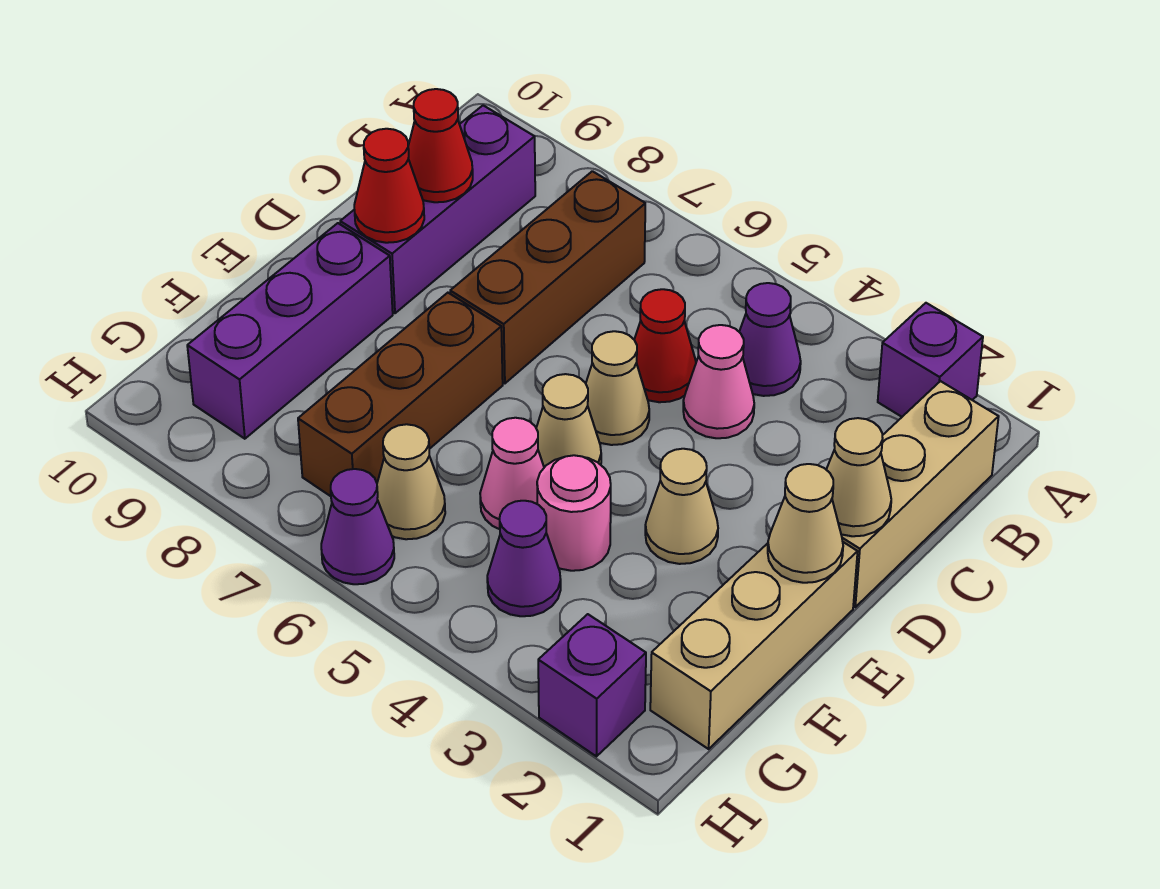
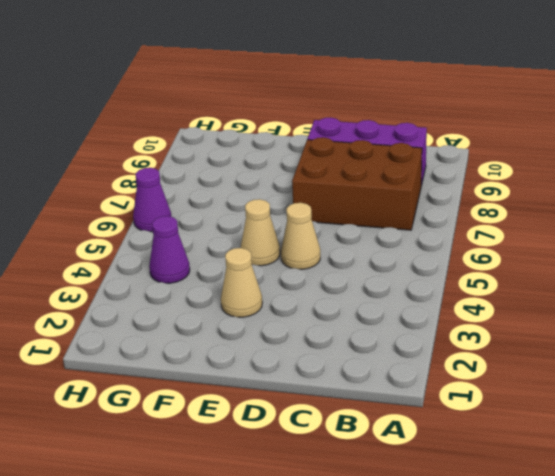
brown 2x3 brick [292,137,422,230] -> brown 1x3 brick [450,171,645,383]
none -> purple 1x1 brick [878,303,983,417]
none -> tan 1x3 brick [841,381,999,607]
none -> purple 1x1 cone [739,283,801,396]

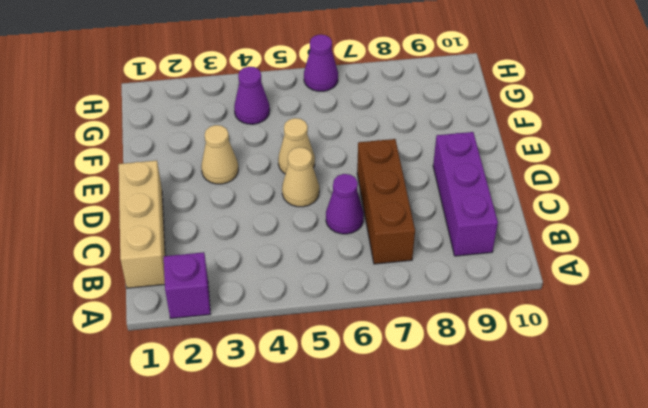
purple 1x1 cone [326,174,364,234] -> purple 1x1 cone moved to [739,283,801,396]
none -> pink 1x1 cone [683,325,754,438]
none -> red 1x1 cone [634,289,696,402]
none -> tan 1x3 brick [650,542,858,749]

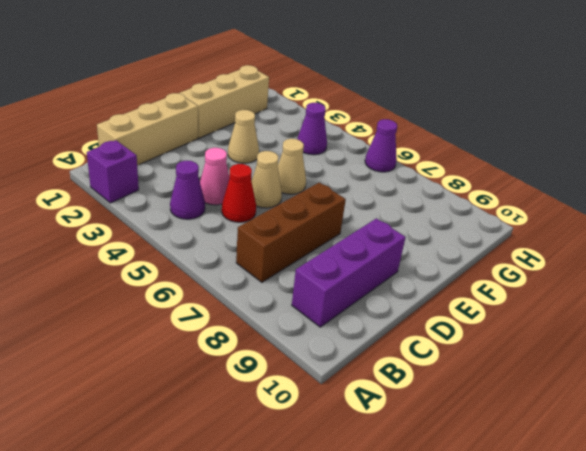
none -> brown 1x3 brick [298,293,503,496]
none -> purple 1x3 brick [187,223,393,439]
none -> pink 1x1 round brick [537,455,611,571]

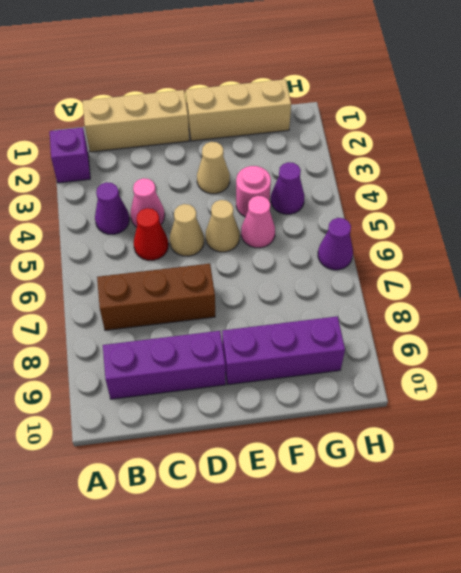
none -> brown 1x3 brick [298,293,503,496]
none -> tan 1x1 cone [377,424,445,539]
none -> purple 1x1 brick [538,614,646,756]

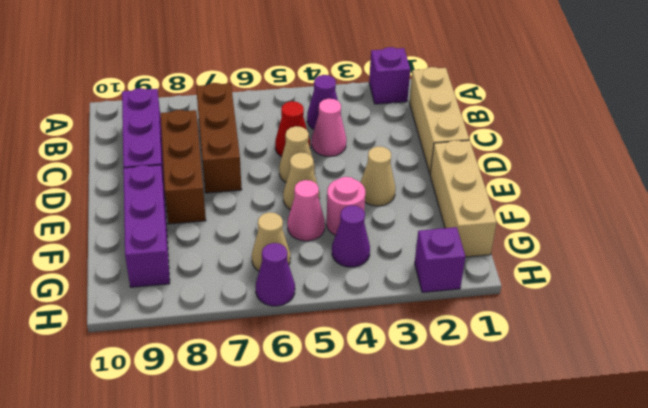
brown 1x3 brick [160,110,206,224] -> brown 1x3 brick moved to [298,293,503,496]
none -> red 1x1 cone [408,89,473,202]
none -> tan 1x1 cone [826,418,891,536]
none -> red 1x1 cone [354,129,424,243]

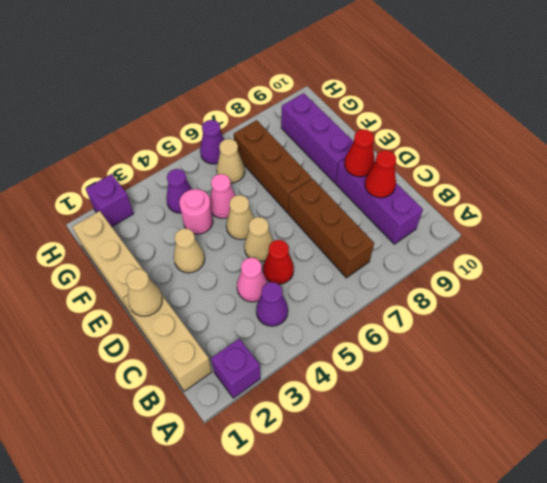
none -> tan 1x1 cone [768,464,843,583]

